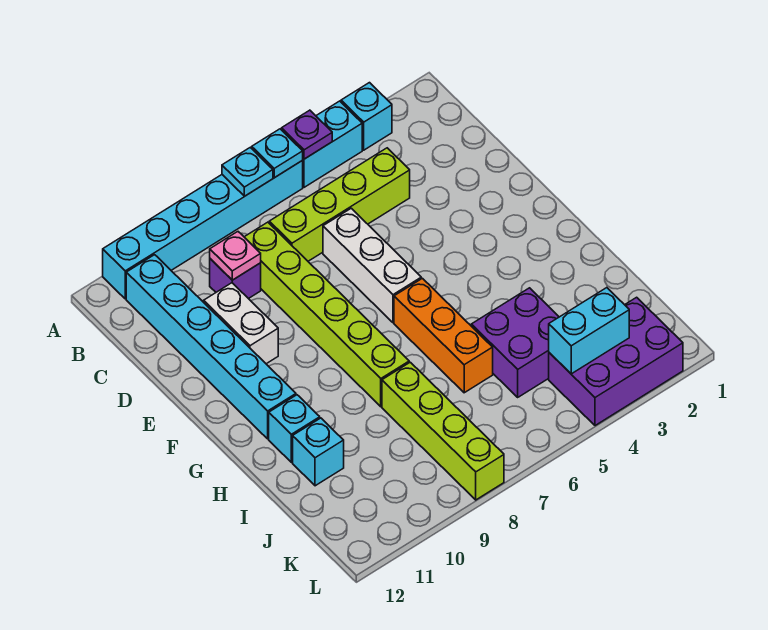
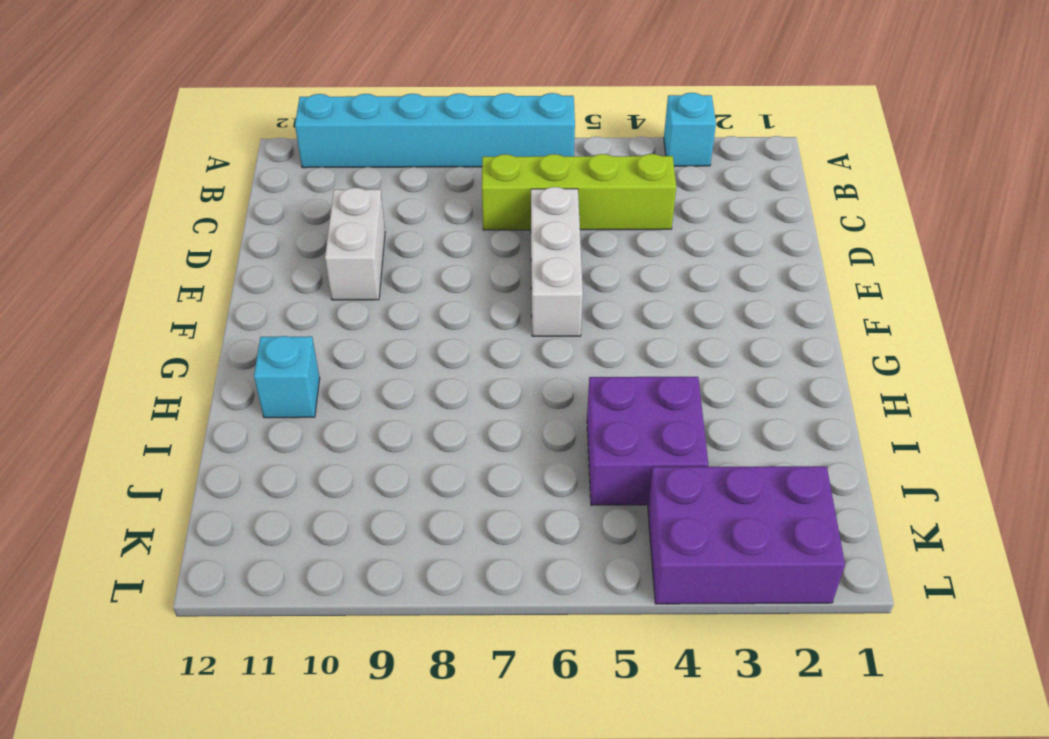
none -> cyan 1x2 brick [302,101,362,187]
none -> cyan 1x6 brick [126,255,296,439]
none -> lime 1x6 brick [245,222,409,407]

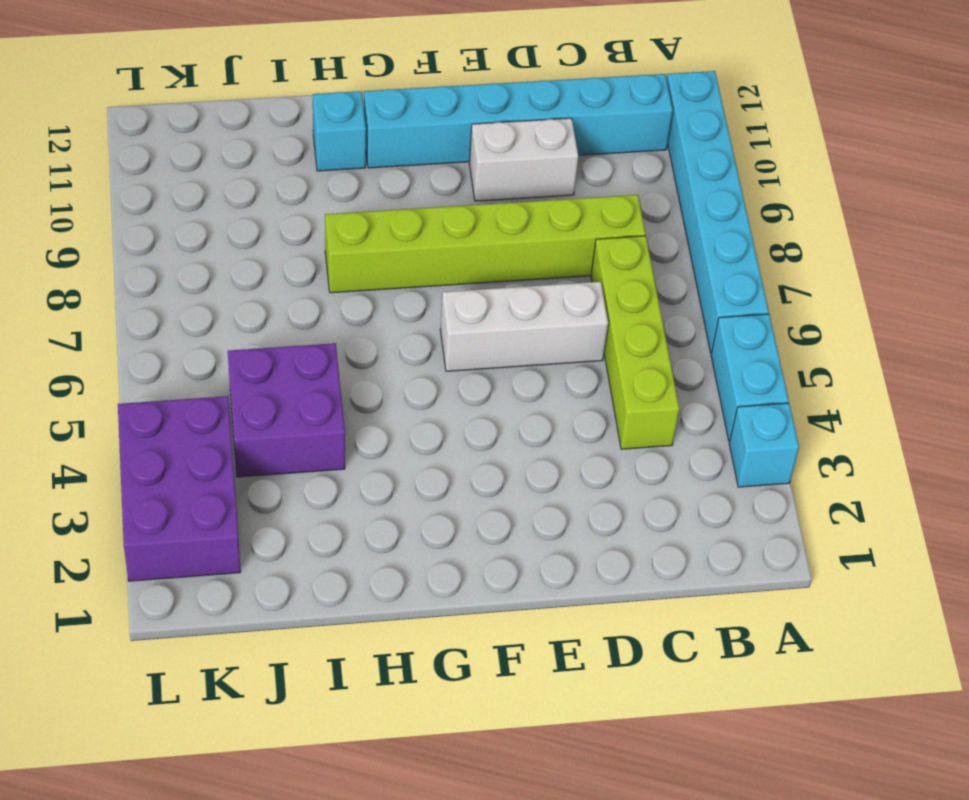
none -> purple 1x1 brick [210,259,261,299]
none -> orange 1x3 brick [394,278,493,393]
none -> lime 1x4 brick [382,362,504,500]

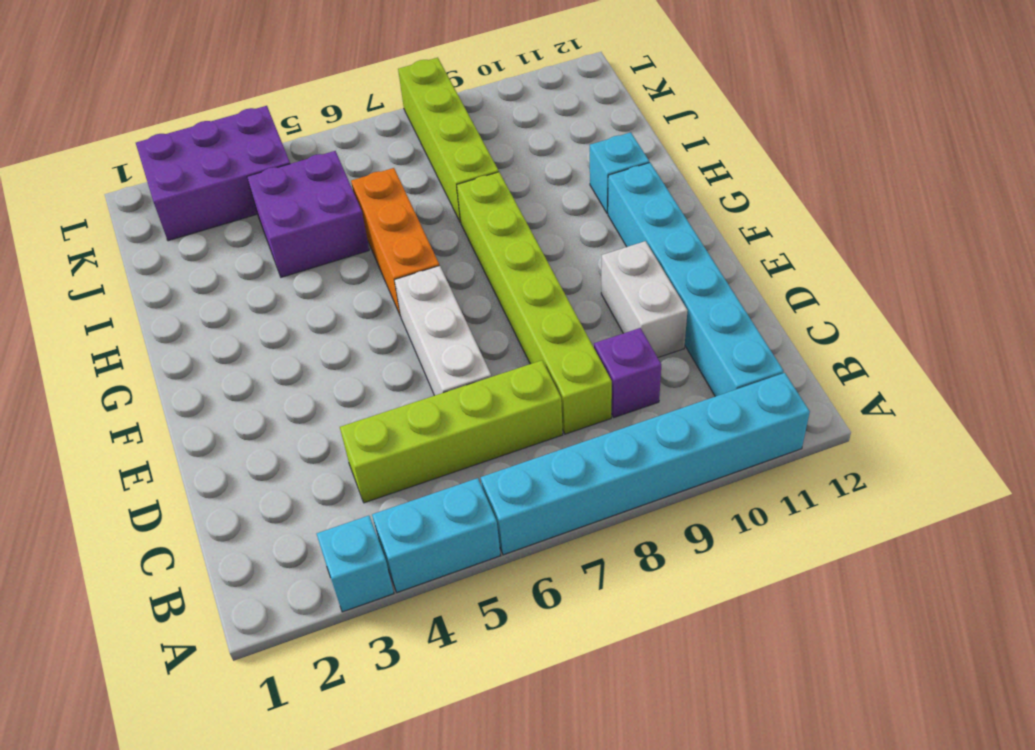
none -> cyan 1x1 brick [293,418,344,486]
none -> purple 1x1 plate [282,110,332,159]
none -> cyan 1x1 plate [252,129,303,178]

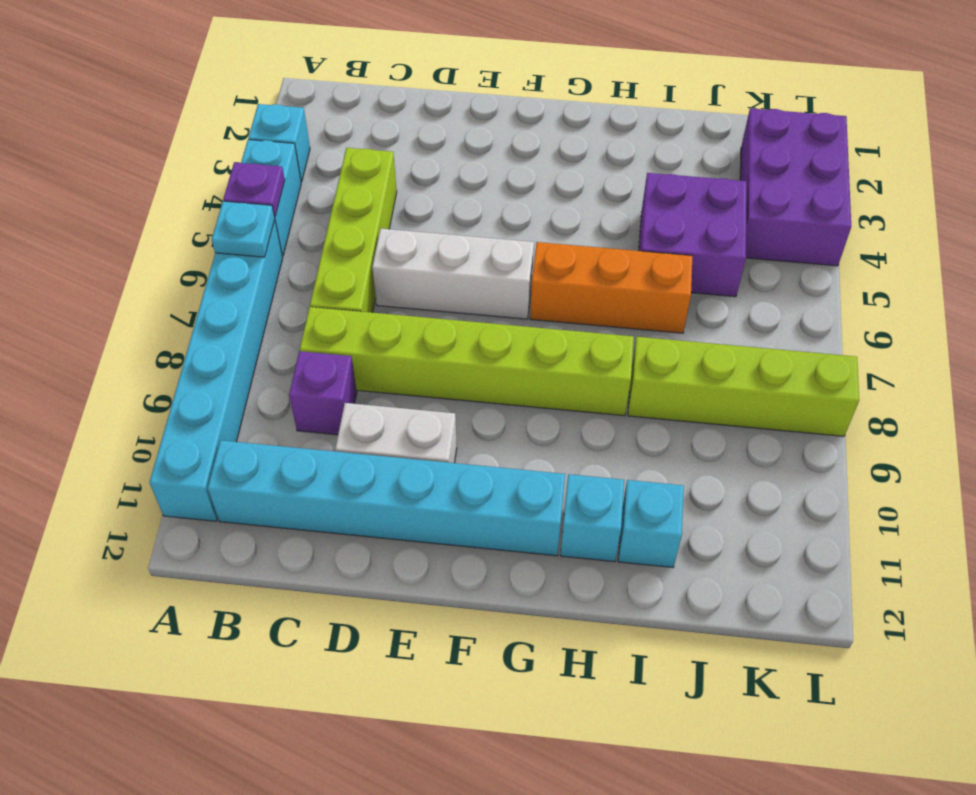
none -> cyan 1x1 plate [222,148,273,196]
none -> pink 1x1 plate [210,232,261,280]
none -> cyan 1x2 brick [549,288,629,374]

